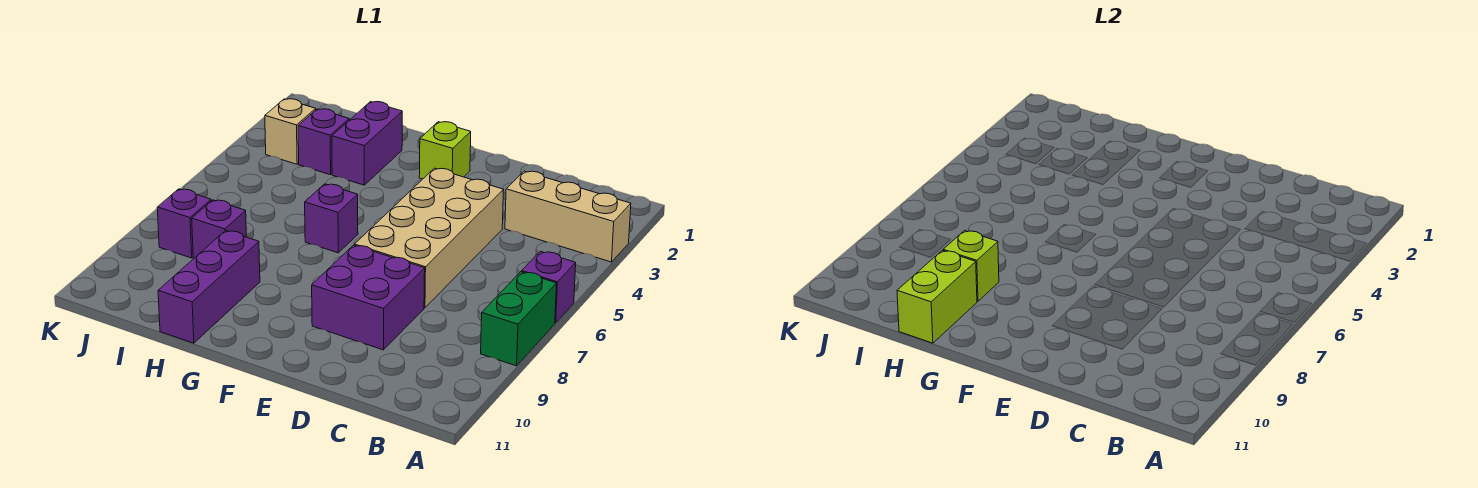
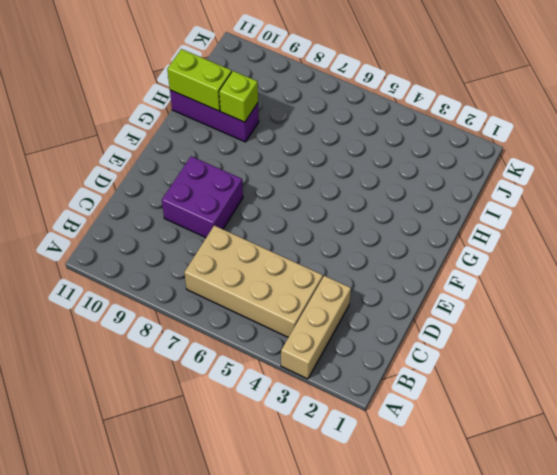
tan 2x4 brick [184,226,323,337] -> tan 2x4 brick moved to [355,168,503,308]
none -> purple 1x1 brick [522,251,576,323]
none -> green 1x2 brick [481,272,557,366]
none -> lime 1x1 brick [419,122,471,179]

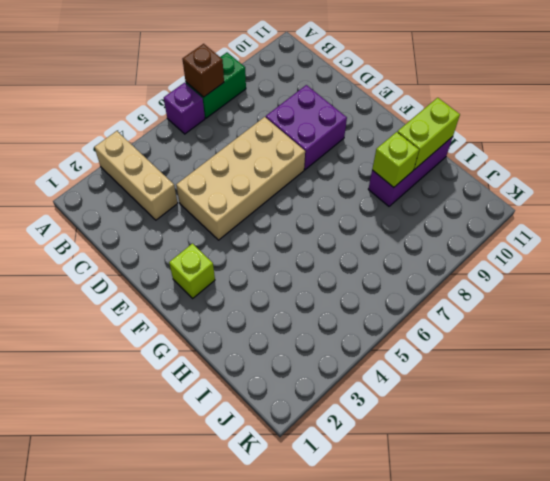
brown 1x1 brick [182,44,224,97] -> none
none -> purple 1x1 brick [305,184,358,253]
none -> purple 1x2 brick [332,102,402,185]
none -> purple 1x1 brick [298,109,349,175]

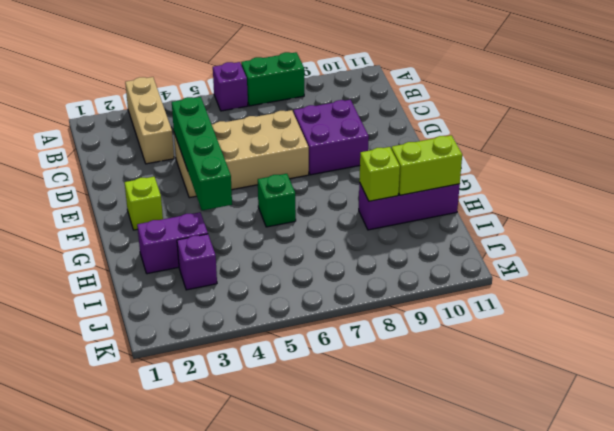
green 1x4 brick [172,97,232,210] -> none
green 1x1 brick [258,174,296,227] -> purple 1x1 brick [305,184,358,253]
none -> purple 1x1 brick [192,200,246,259]
none -> tan 1x1 brick [265,99,316,164]
none -> purple 1x1 brick [157,189,211,258]

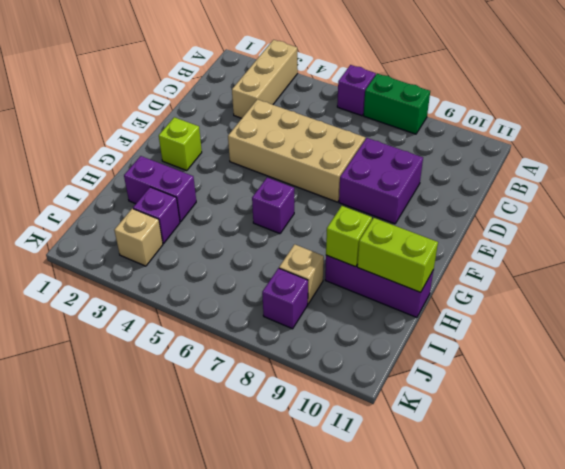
tan 1x1 brick [279,244,324,304] -> purple 1x1 brick [192,200,246,259]

